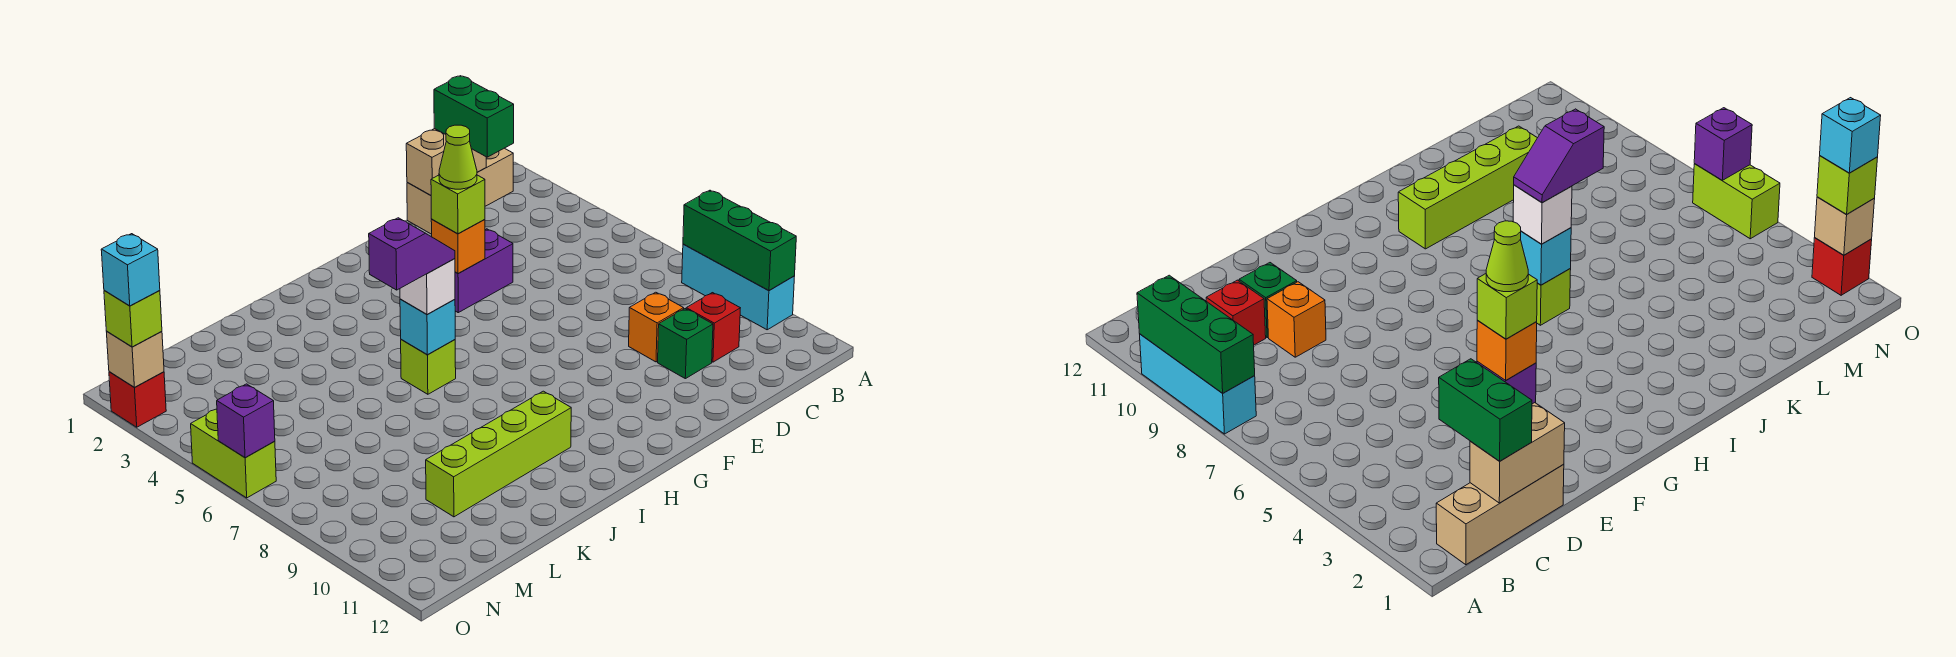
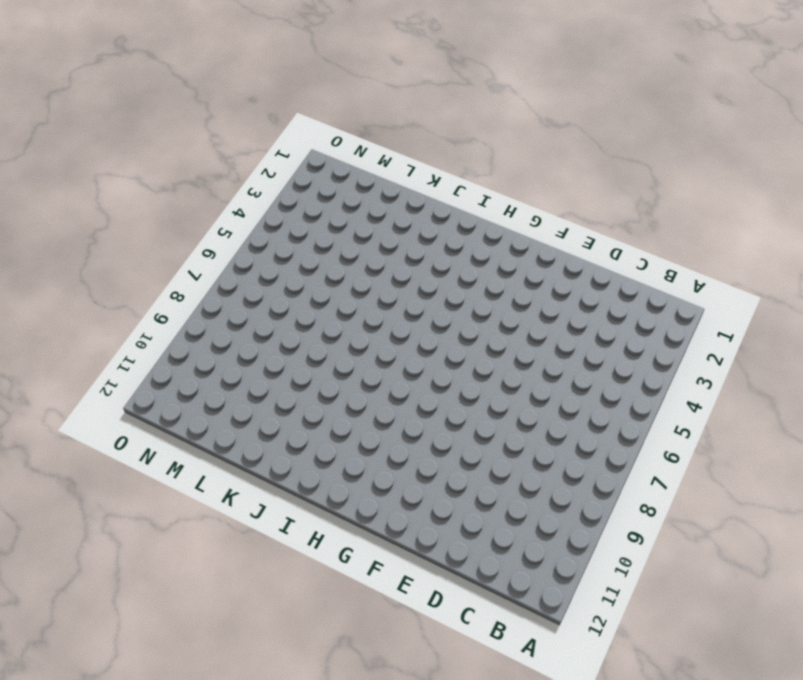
none -> cyan 1x3 brick [682,244,795,330]
none -> tan 1x3 brick [407,148,513,234]
none -> red 1x1 brick [686,293,740,362]

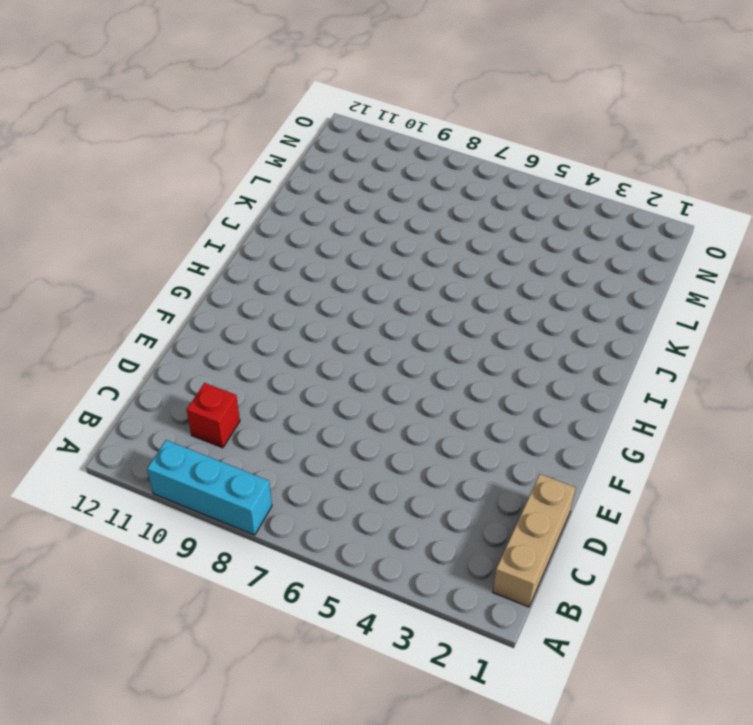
none -> orange 1x1 brick [629,292,684,362]
none -> green 1x1 brick [658,309,713,379]
none -> purple 1x2 brick [455,229,513,313]

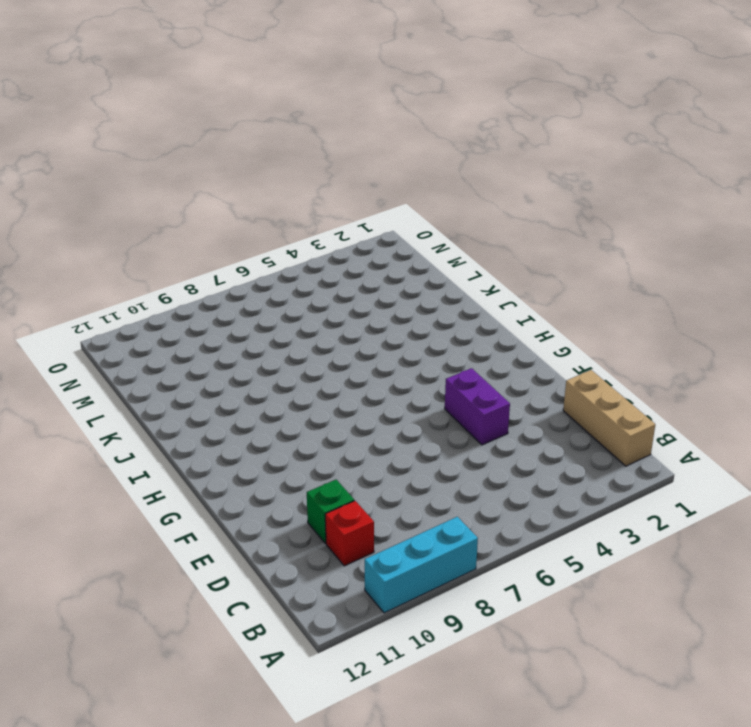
none -> orange 1x1 brick [629,292,684,362]
none -> lime 1x1 brick [401,340,456,394]
none -> lime 1x4 brick [426,391,571,517]

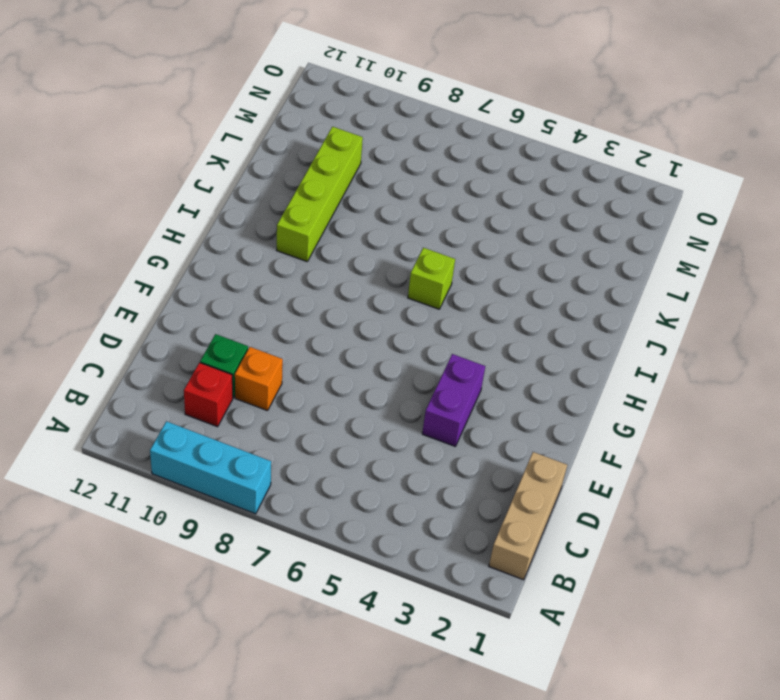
none -> red 1x1 brick [109,372,166,427]
none -> lime 1x2 brick [191,409,276,498]
none -> green 1x3 brick [683,190,796,291]

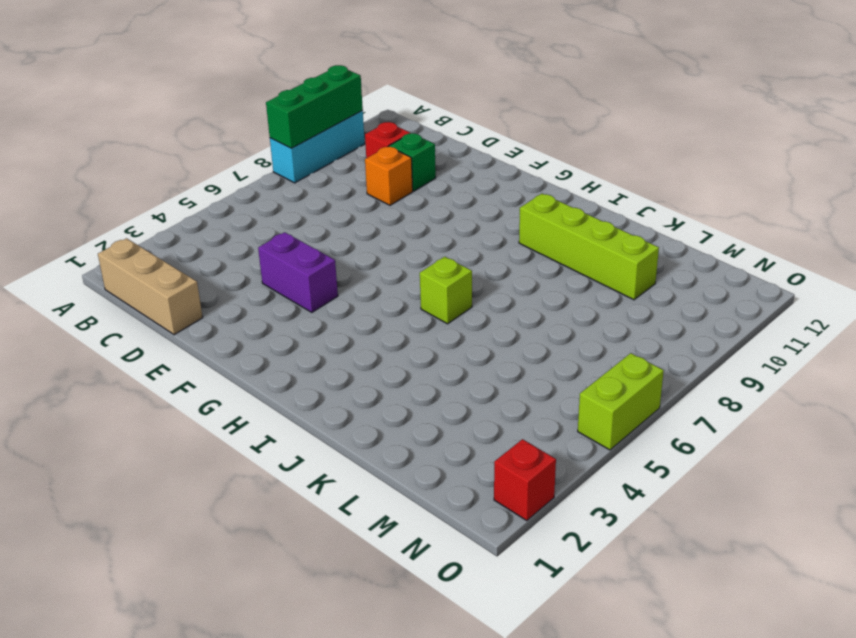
none -> tan 1x2 brick [406,129,486,195]
none -> orange 1x1 brick [431,219,485,274]
none -> cyan 1x1 brick [400,299,455,355]

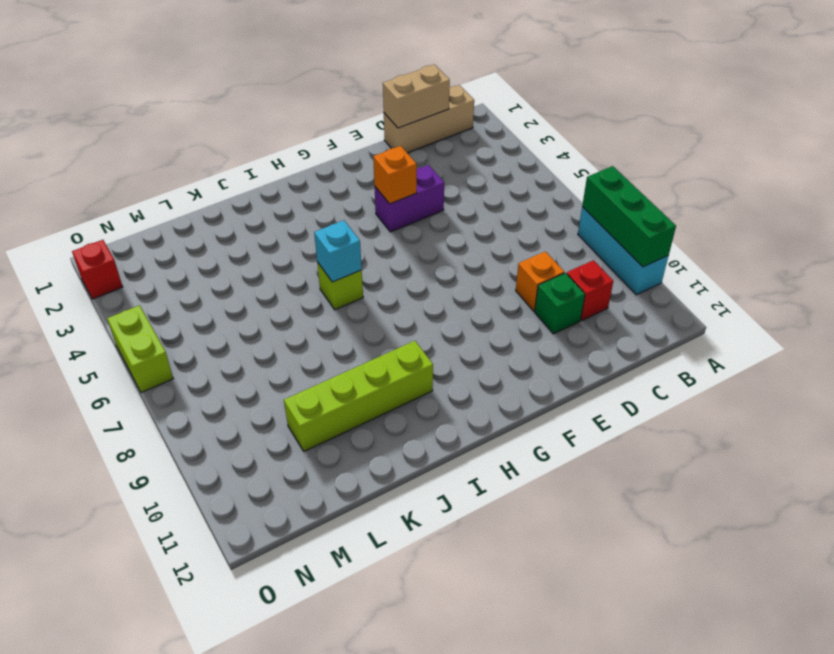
none -> tan 1x1 brick [107,332,164,387]
none -> purple 1x1 brick [217,384,275,458]
none -> green 1x2 brick [434,76,514,157]

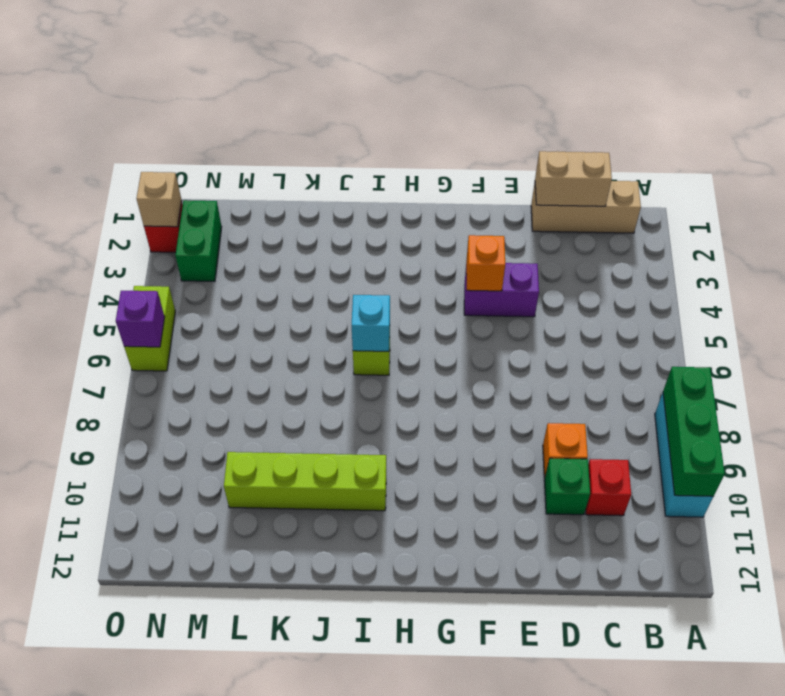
green 1x2 brick [175,200,222,282] -> green 1x2 brick moved to [434,76,514,157]
none -> lime 1x1 brick [431,175,485,234]
none -> white 1x1 brick [400,259,455,315]
none -> lime 1x1 brick [104,290,162,347]

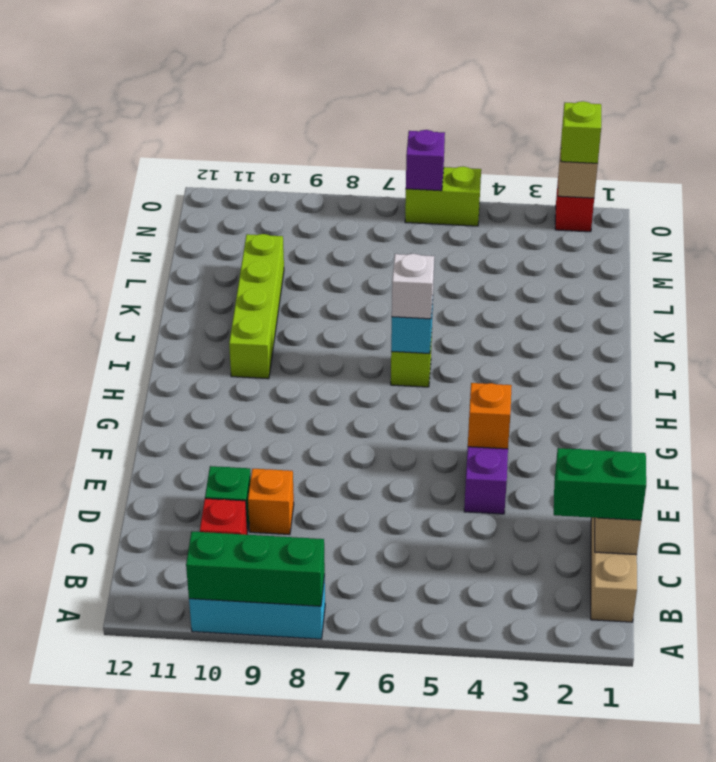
none -> lime 1x1 brick [431,175,485,234]
none -> lime 1x1 cone [439,125,477,189]
none -> purple 1x2 slope [369,218,455,290]

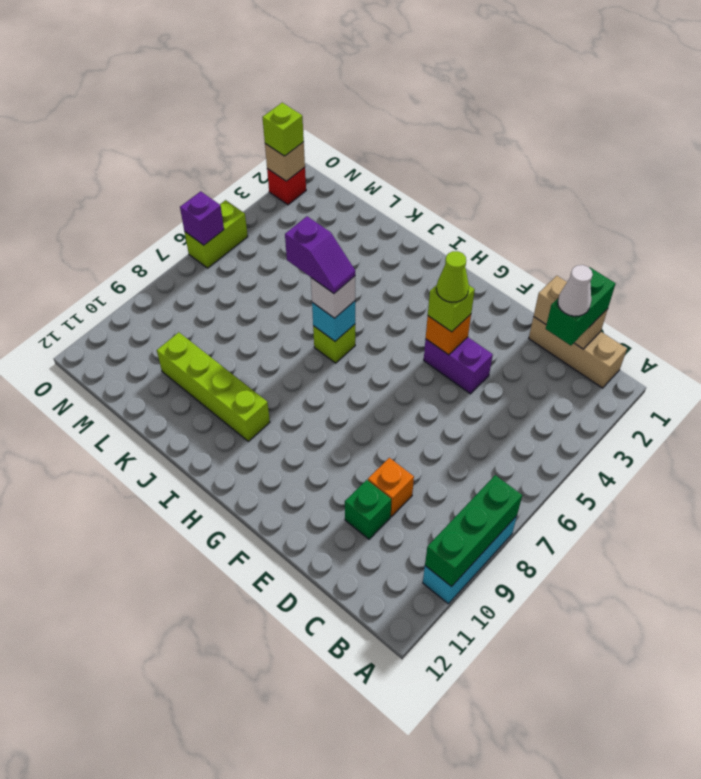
white 1x1 cone [558,265,593,316] -> none
none -> red 1x1 brick [686,293,740,362]
none -> cyan 1x1 brick [101,234,160,306]

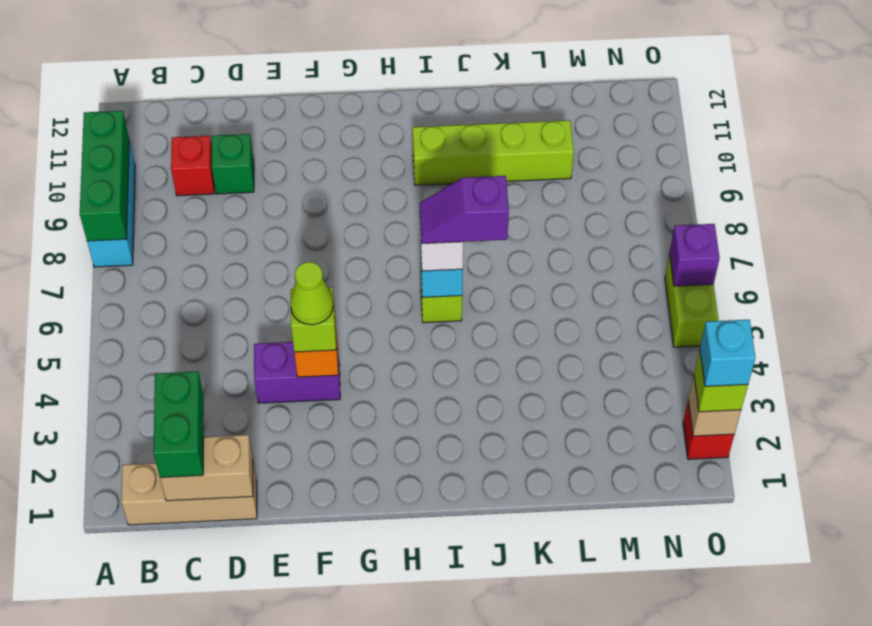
none -> orange 1x1 brick [629,292,684,362]

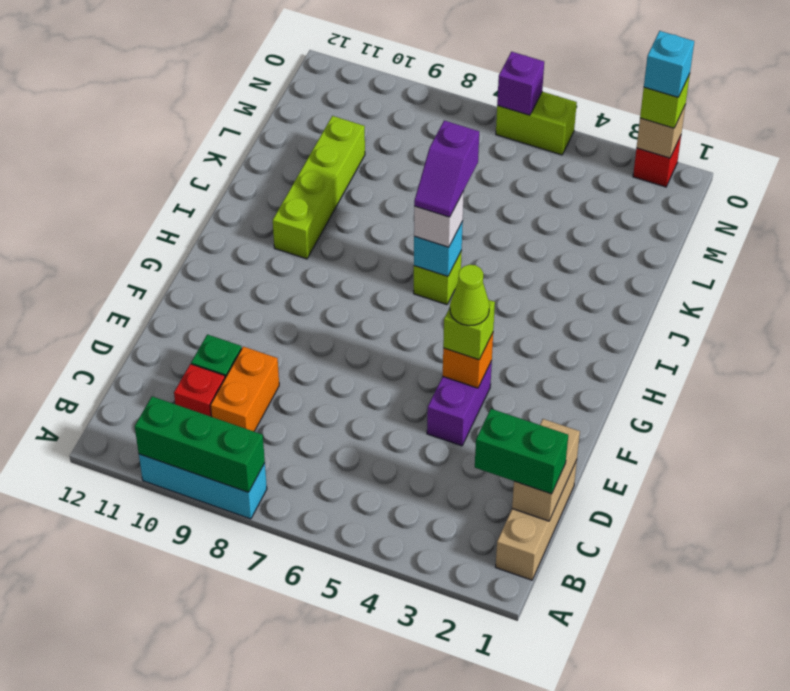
orange 1x2 brick [210,347,279,431] -> orange 1x1 brick [629,292,684,362]

